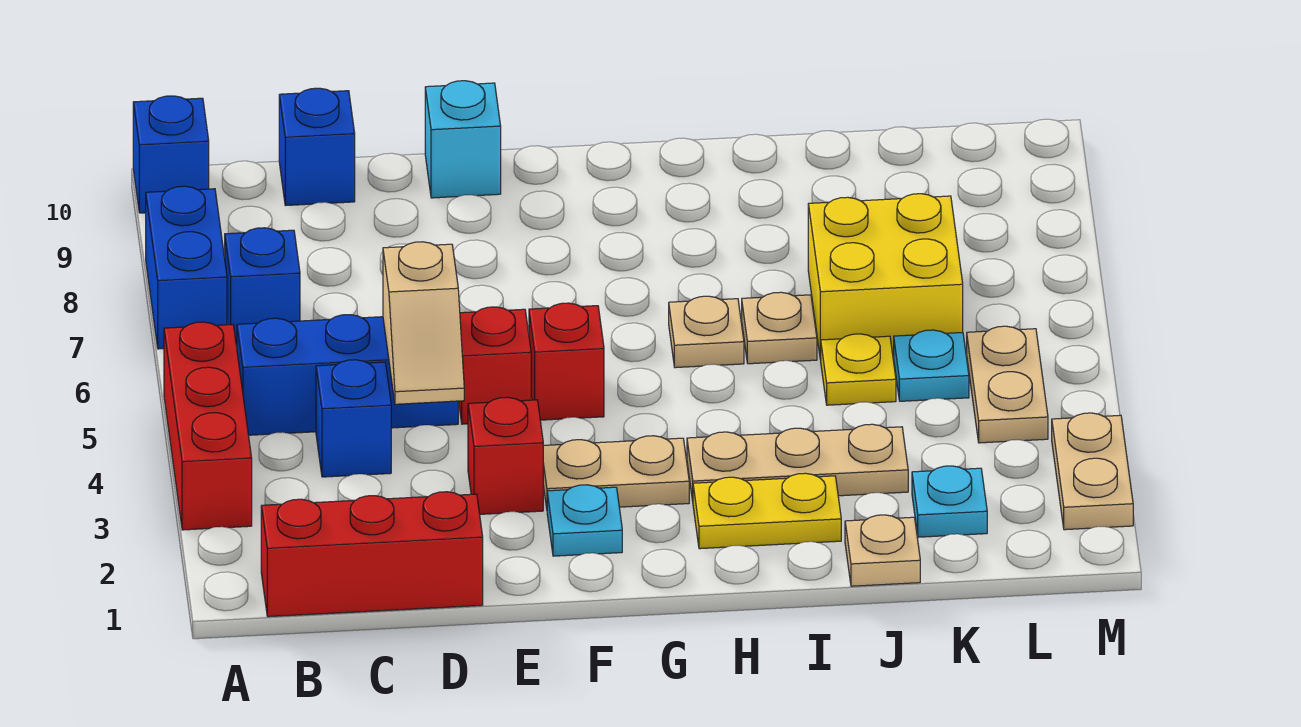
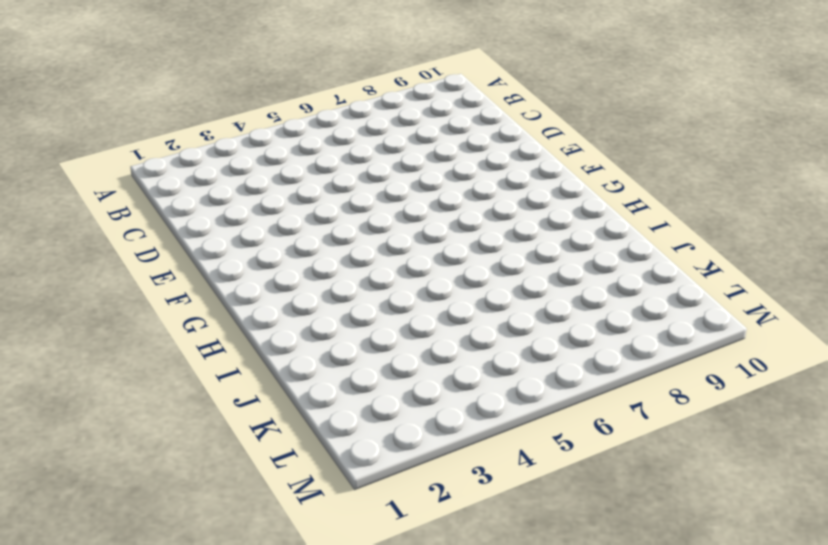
none -> red 1x3 brick [164,322,252,530]
none -> blue 1x2 brick [146,186,227,349]
none -> blue 1x1 brick [133,96,209,213]

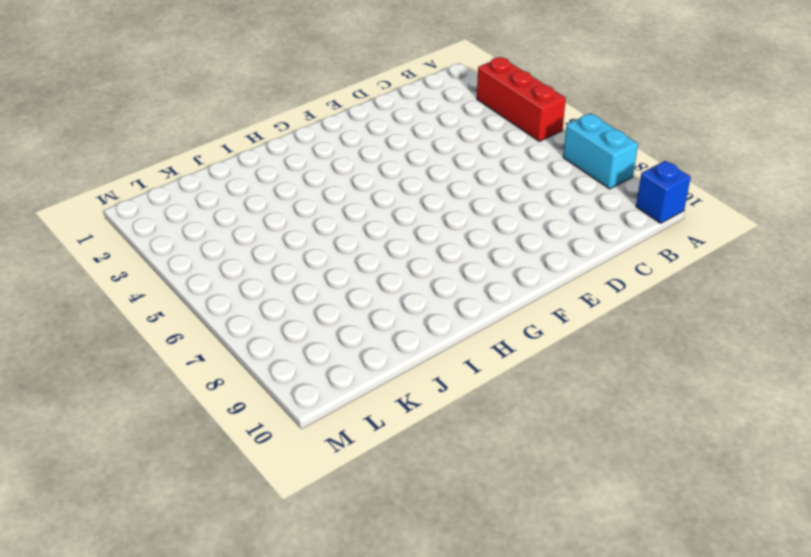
cyan 1x2 brick [563,113,638,189] -> blue 1x2 brick [146,186,227,349]
none -> red 1x3 brick [261,492,483,617]
none -> blue 1x3 brick [237,315,458,435]
none -> blue 1x1 brick [225,228,300,345]

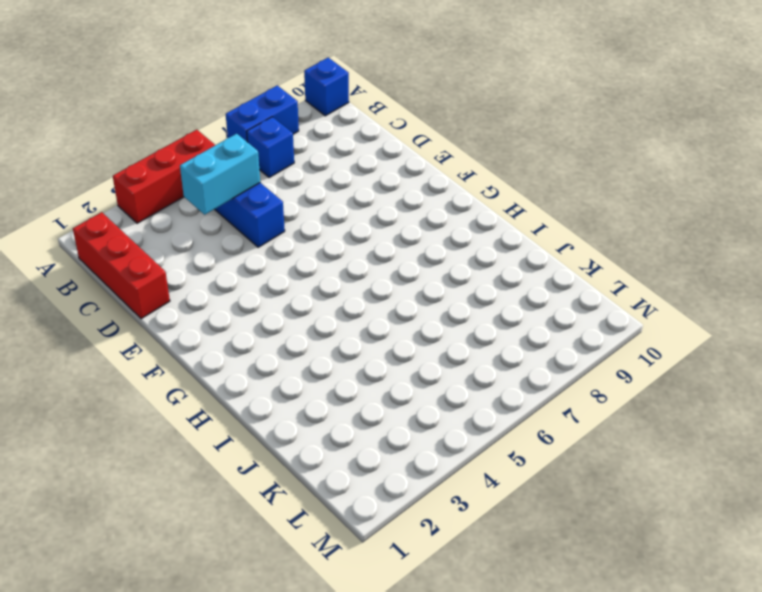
cyan 1x2 brick [180,134,260,215] -> none
none -> blue 1x1 brick [316,360,391,477]
none -> blue 1x1 brick [279,88,355,206]
none -> red 1x1 brick [468,397,543,514]

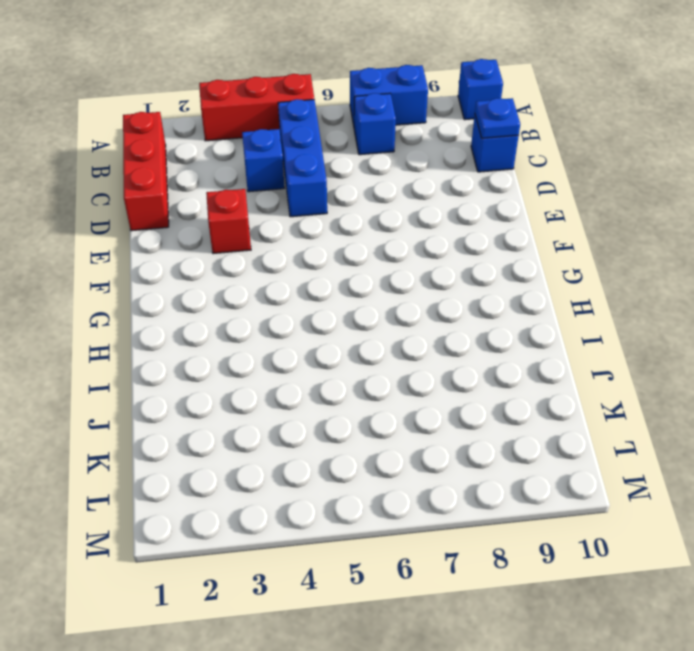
blue 1x1 plate [475,98,520,138] -> none
none -> red 1x1 brick [459,307,531,424]
none -> cyan 1x1 brick [425,81,501,198]
none -> cyan 1x1 plate [547,485,622,556]

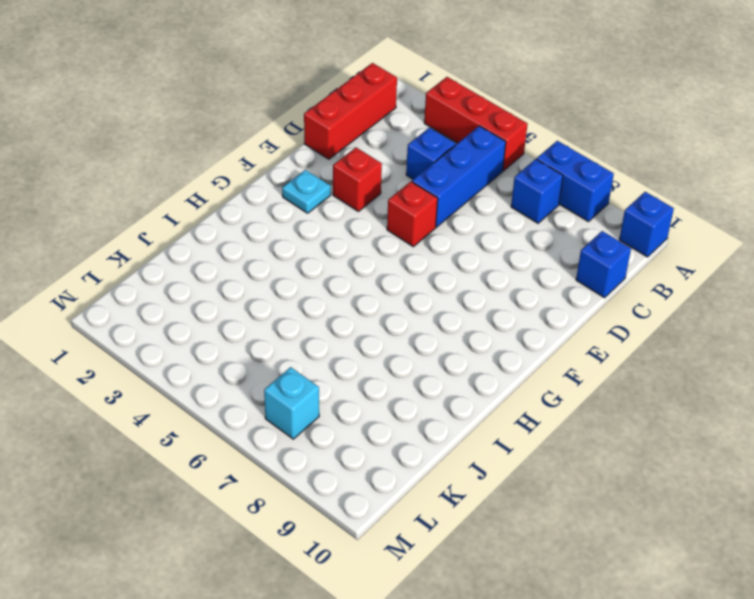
cyan 1x1 brick [264,367,319,439] -> cyan 1x1 brick moved to [425,81,501,198]
none -> tan 1x2 plate [543,436,689,508]
none -> red 1x1 brick [529,303,604,420]
none -> yellow 1x2 plate [693,473,841,549]

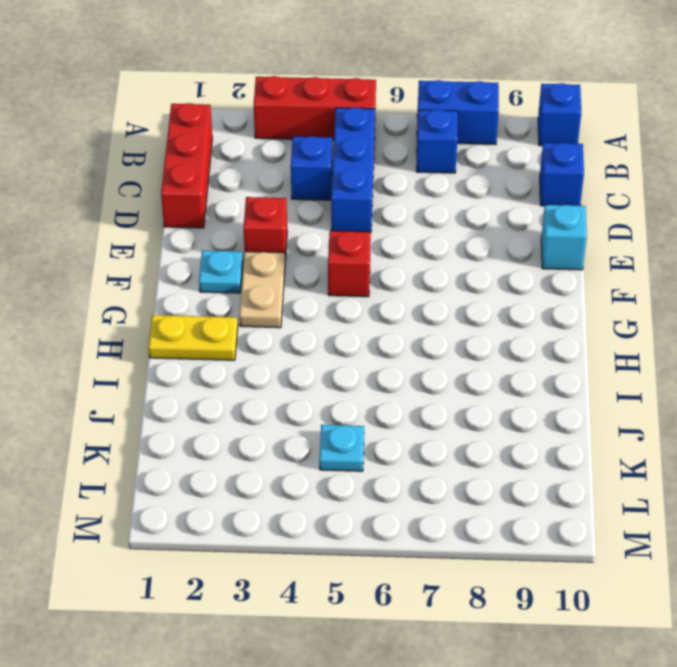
yellow 1x2 plate [149,315,238,360] -> yellow 1x2 plate turned to [693,473,841,549]
none -> red 1x1 brick [459,307,531,424]
none -> tan 1x3 plate [687,424,908,501]
none -> tan 1x1 plate [669,296,744,368]

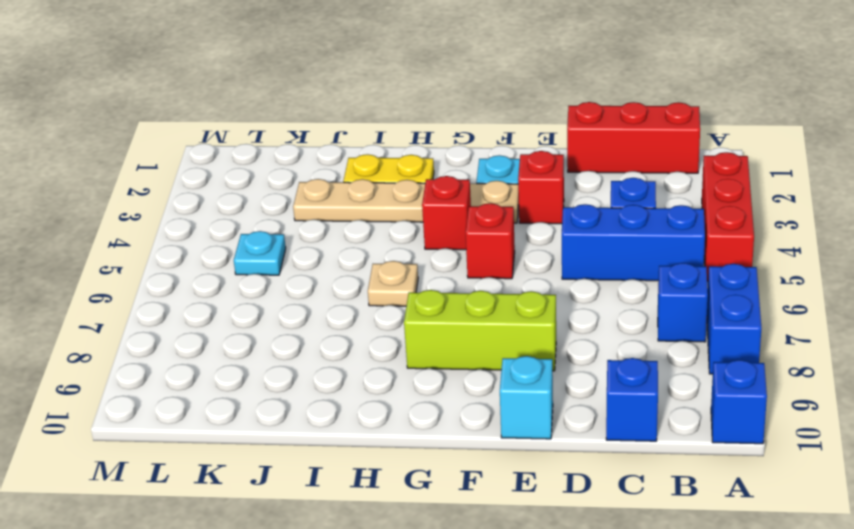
lime 1x3 brick [404,290,556,371] -> none
red 1x1 brick [422,176,471,250] -> red 1x1 brick moved to [459,307,531,424]
none -> tan 1x1 plate [742,292,817,364]
none -> tan 1x1 plate [845,515,920,586]
none -> yellow 1x1 plate [821,334,896,405]

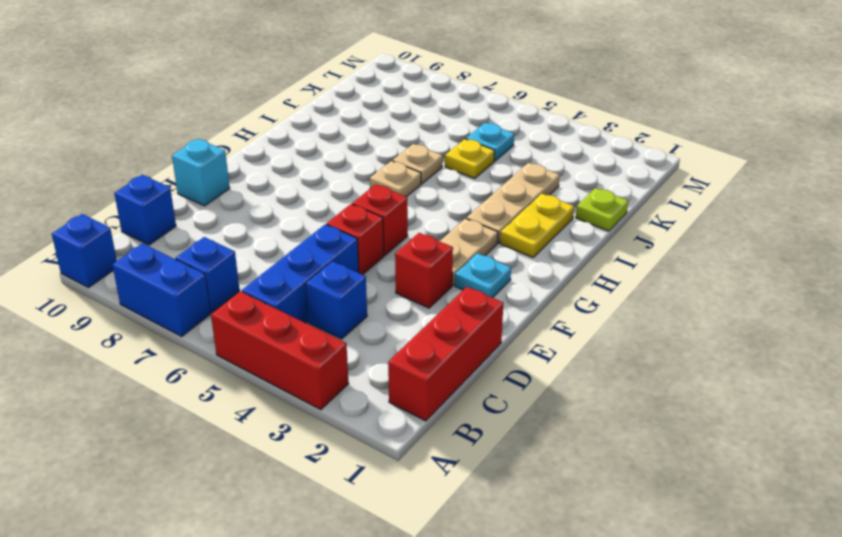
lime 1x1 plate [576,188,628,231] -> tan 1x1 plate [845,515,920,586]
none -> yellow 2x2 brick [808,194,963,360]
none -> cyan 1x1 plate [912,466,987,537]
none -> tan 1x2 plate [967,326,1048,443]

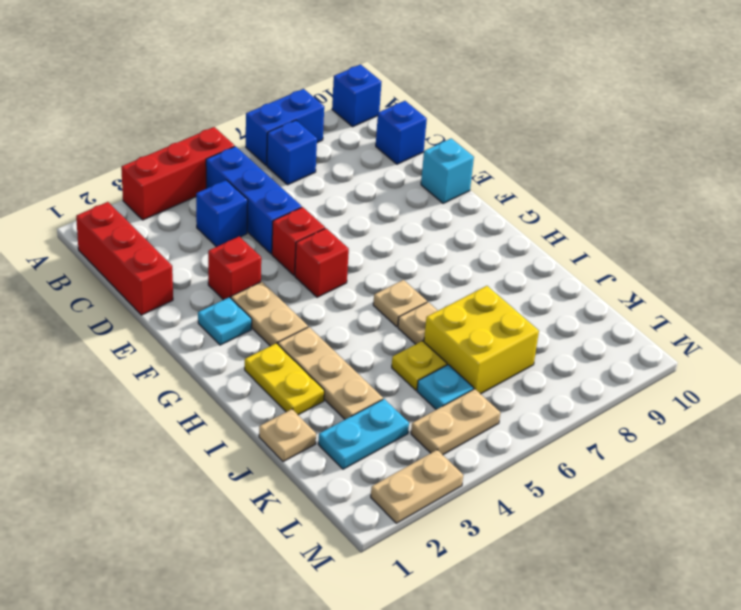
cyan 1x2 plate [318,399,409,469] -> cyan 1x1 plate [912,466,987,537]
none -> tan 1x2 slope [383,242,464,404]

